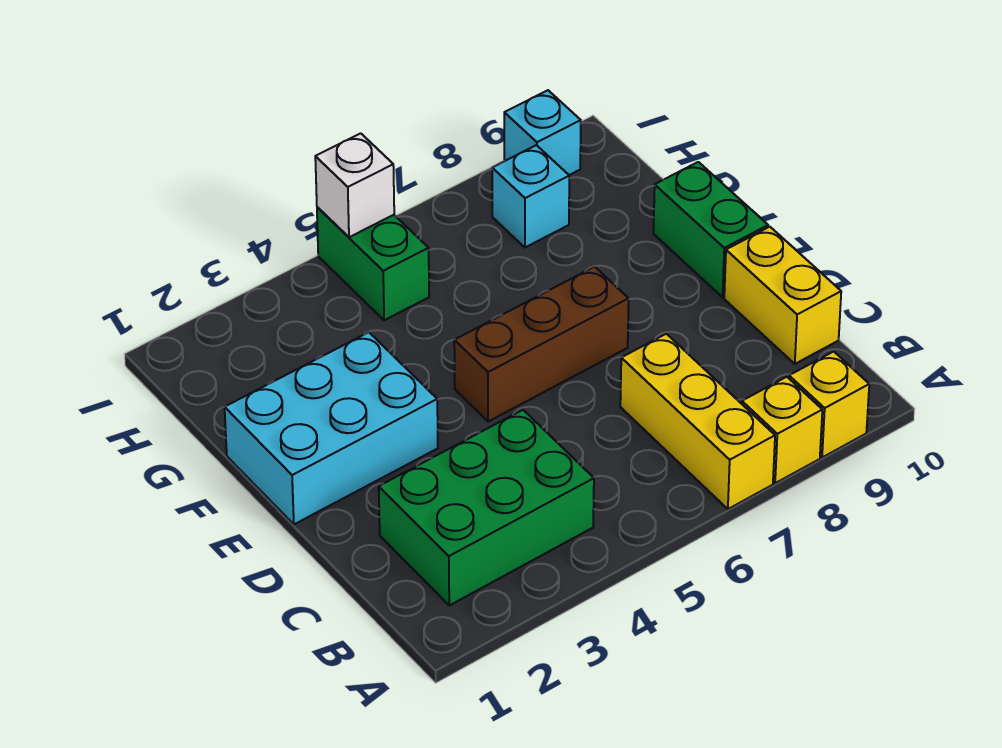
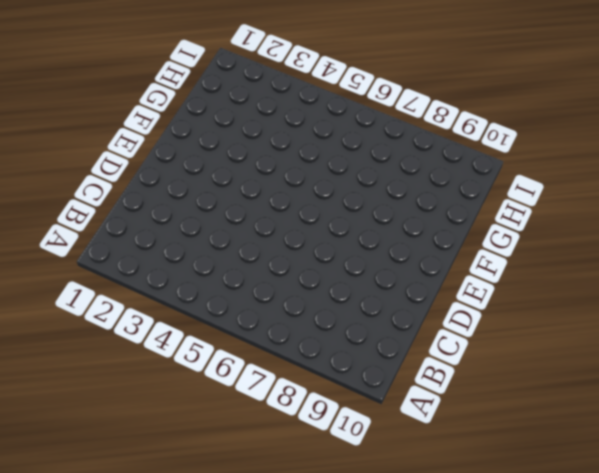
none -> yellow 1x3 brick [620,334,775,509]
none -> yellow 1x1 brick [742,377,822,483]
none -> yellow 1x1 brick [789,352,869,458]

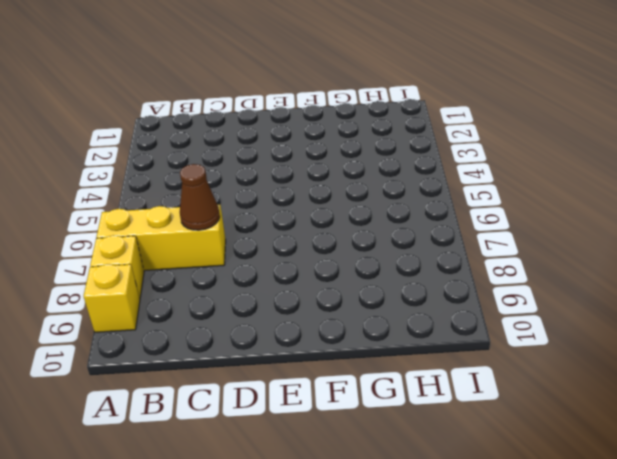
brown 1x1 cone [180,164,220,230] -> none
none -> green 2x3 brick [379,410,594,605]
none -> yellow 1x2 brick [724,227,841,364]
none -> cyan 2x3 brick [225,332,438,524]

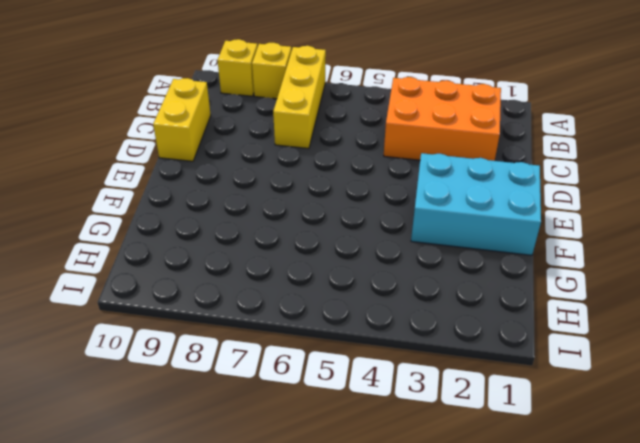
orange 2x3 brick [384,77,501,161] -> green 2x3 brick [379,410,594,605]
none -> brown 1x3 brick [454,267,629,422]
none -> green 1x2 brick [653,162,768,297]
none -> green 1x2 brick [317,207,429,320]

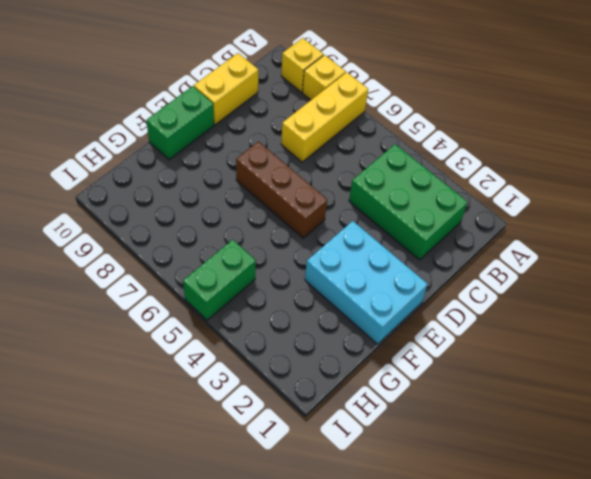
none -> cyan 1x1 brick [492,145,569,247]
none -> cyan 1x1 brick [504,90,581,175]
none -> white 1x1 brick [315,133,394,237]

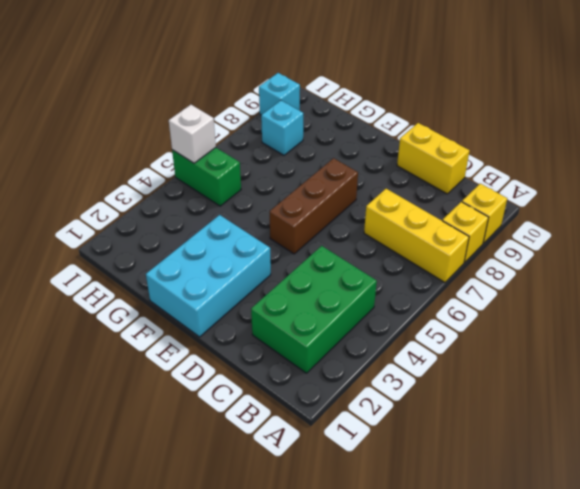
none -> green 1x2 brick [653,162,768,297]

